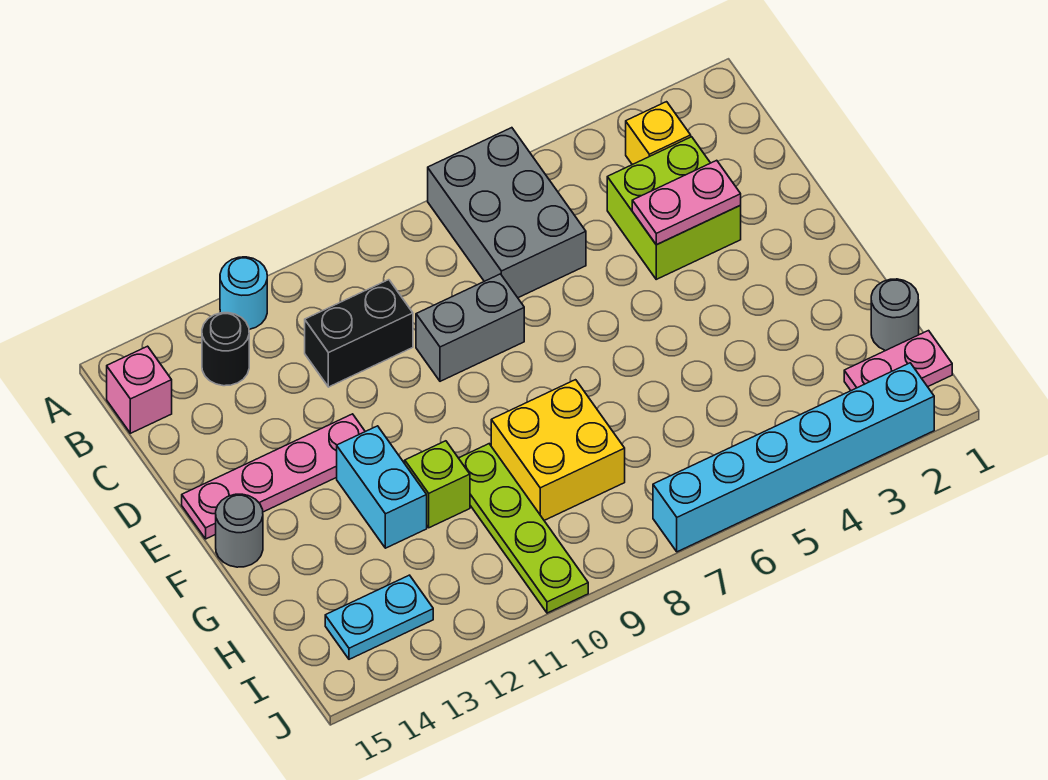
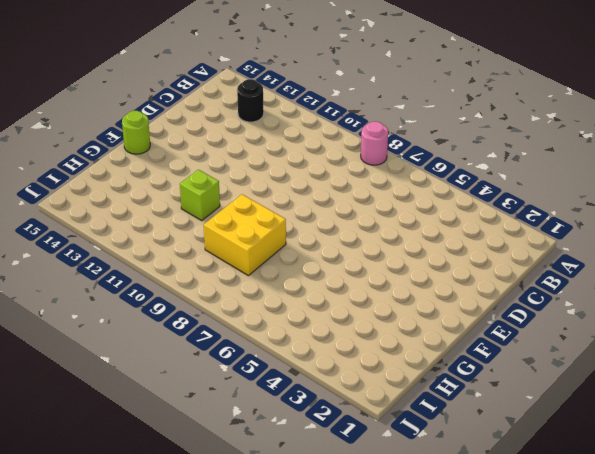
pink 1x1 round brick [361,121,388,165] -> none
lime 1x1 round brick [122,111,150,154] -> grey 1x1 round brick [216,494,263,567]
none -> grey 2x3 brick [428,128,586,298]
none -> cyan 1x1 round brick [220,257,267,329]
none -> yellow 1x1 brick [626,102,691,165]

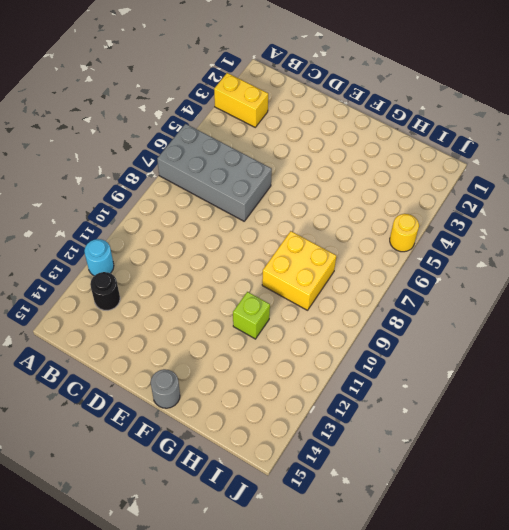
yellow 1x2 brick [214,73,268,127] -> yellow 1x1 brick [626,102,691,165]
grey 2x4 brick [157,124,272,221] -> grey 2x3 brick [428,128,586,298]
yellow 1x1 round brick [390,214,419,252] -> cyan 1x6 brick [653,363,934,552]
none -> pink 1x1 brick [107,346,172,433]
none -> lime 2x2 brick [607,137,741,279]
none -> black 1x2 brick [305,280,413,387]

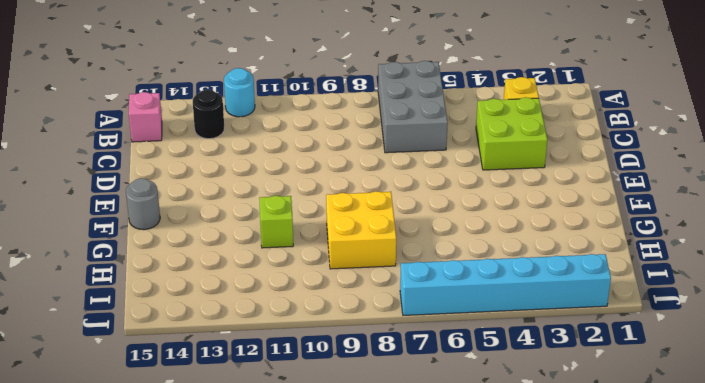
none -> black 1x2 brick [305,280,413,387]
none -> grey 1x2 brick [416,274,524,381]
none -> pink 1x4 plate [182,414,365,539]

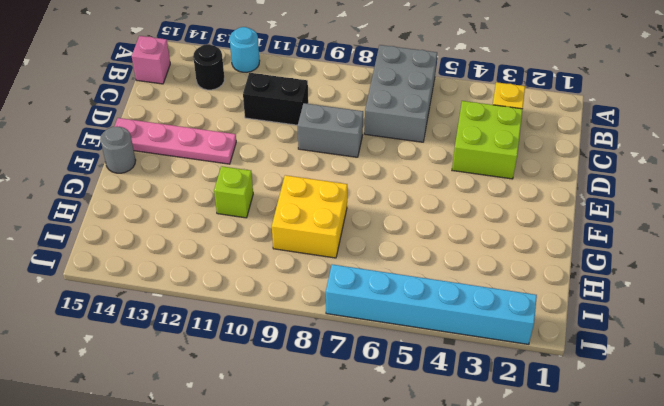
none -> cyan 1x2 brick [337,426,427,548]
none -> lime 1x4 plate [459,444,588,613]
none -> grey 1x1 round brick [871,279,919,351]

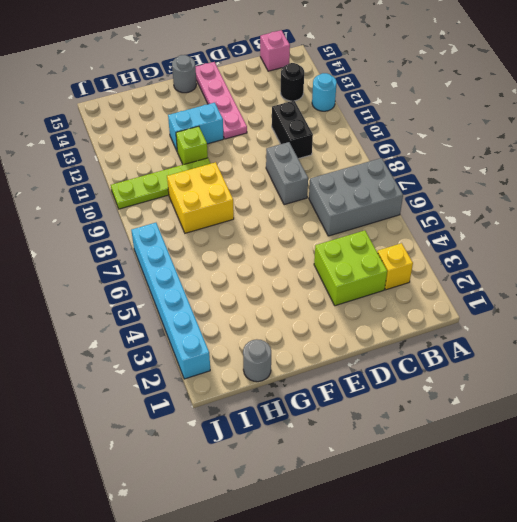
none -> pink 1x2 plate [844,331,952,390]
none -> cyan 1x2 plate [325,575,433,659]
none -> pink 1x2 plate [632,160,741,245]

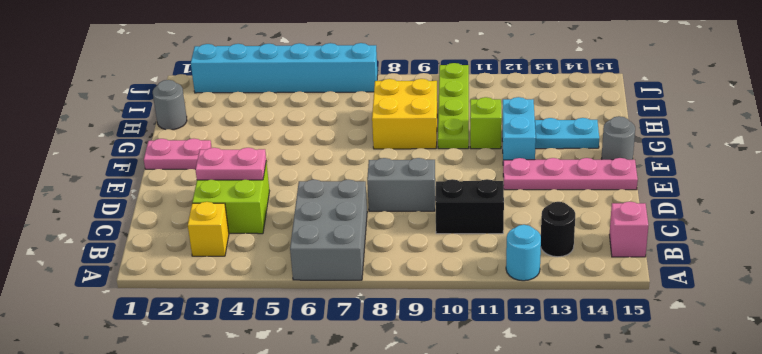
pink 1x2 plate [144,139,212,169] -> pink 1x2 plate moved to [844,331,952,390]
cyan 1x2 plate [535,118,599,149] -> cyan 1x2 plate moved to [325,575,433,659]

